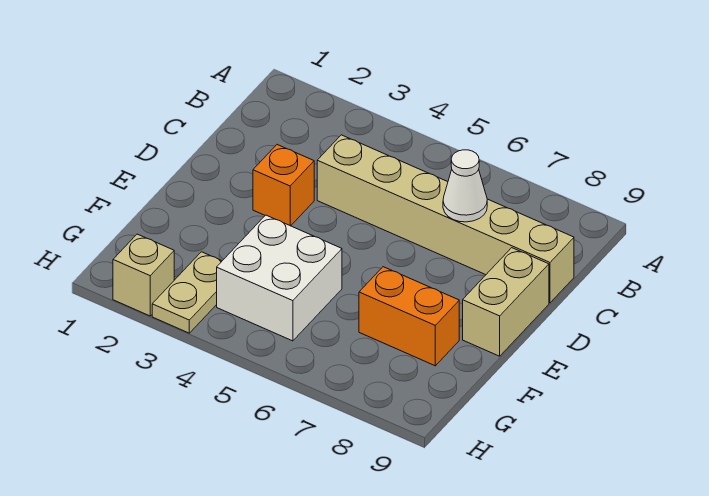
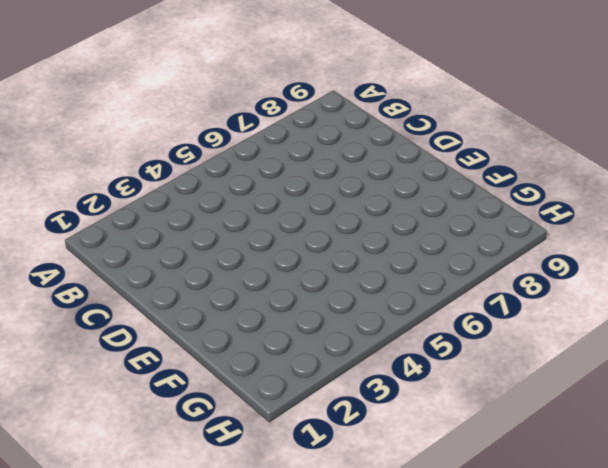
none -> tan 1x6 brick [317,135,574,303]
none -> orange 1x1 brick [253,145,314,226]

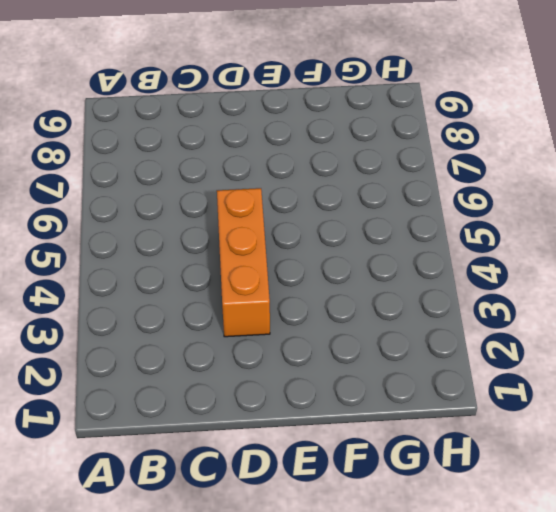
orange 1x3 brick [217,188,270,337] -> orange 1x1 brick [253,145,314,226]
none -> tan 1x6 brick [317,135,574,303]
none -> tan 1x2 brick [463,248,549,356]

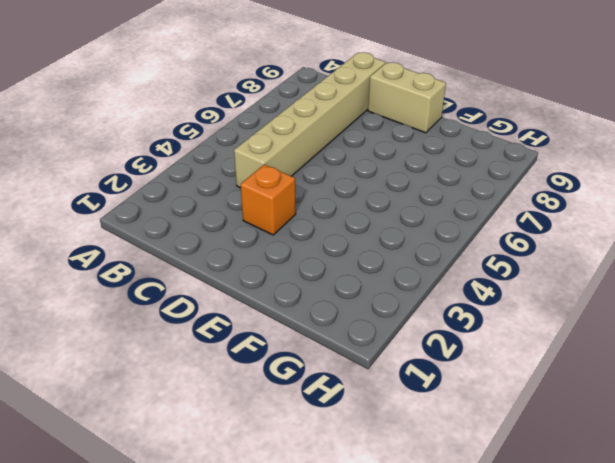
none -> white 2x2 brick [217,215,342,341]
none -> orange 1x2 brick [359,267,459,366]

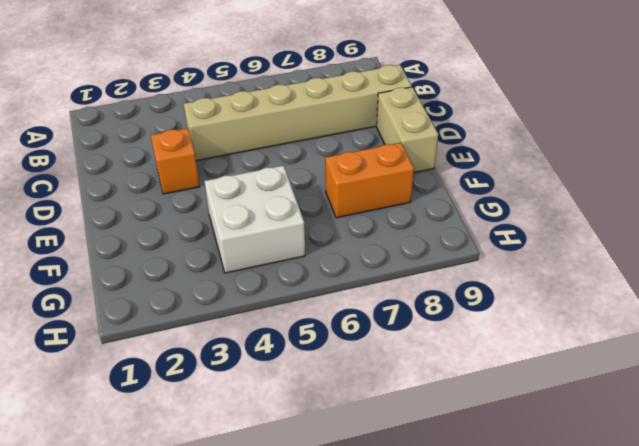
none -> tan 1x2 plate [152,252,222,333]
none -> tan 1x1 brick [113,234,174,316]

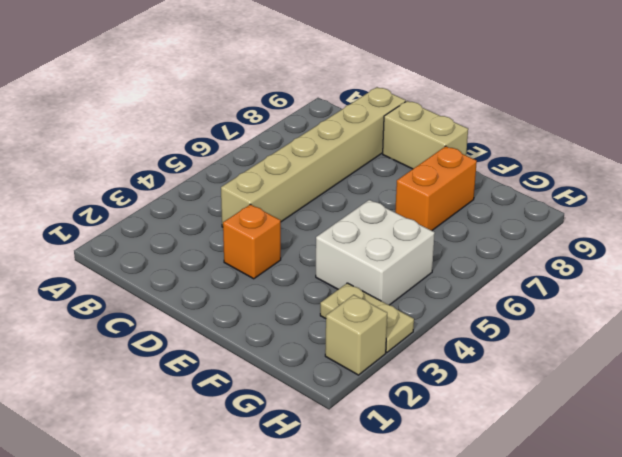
none -> white 1x1 cone [443,150,487,222]

